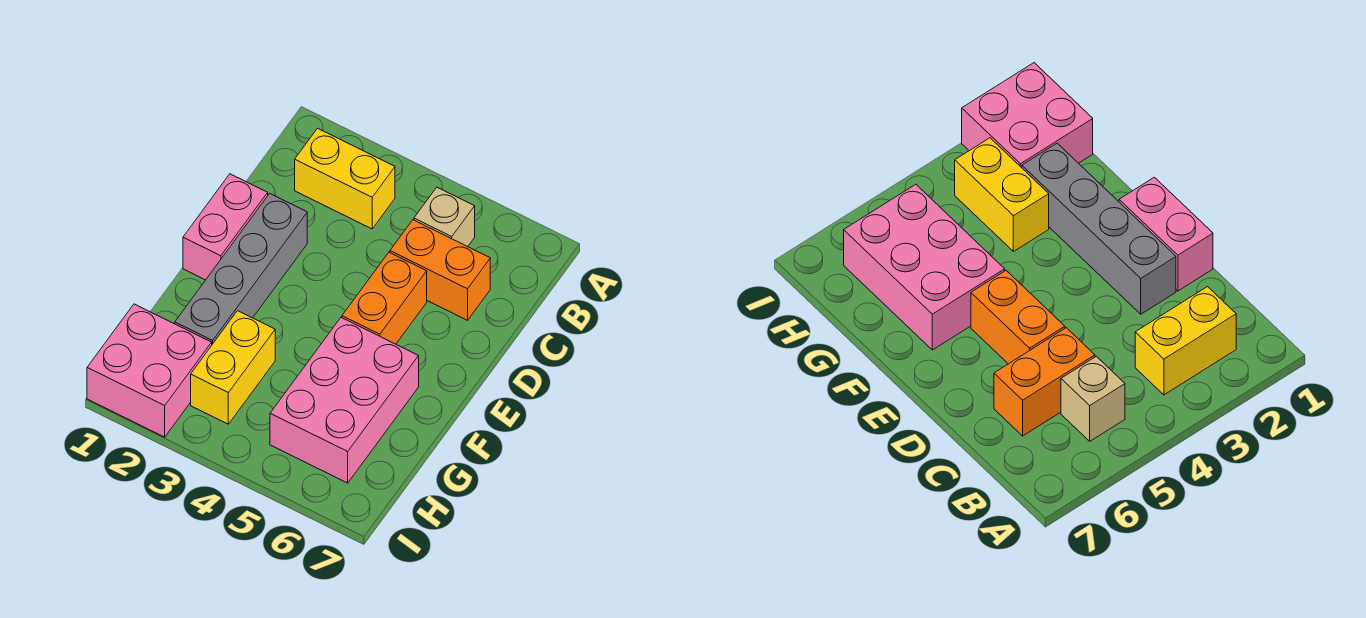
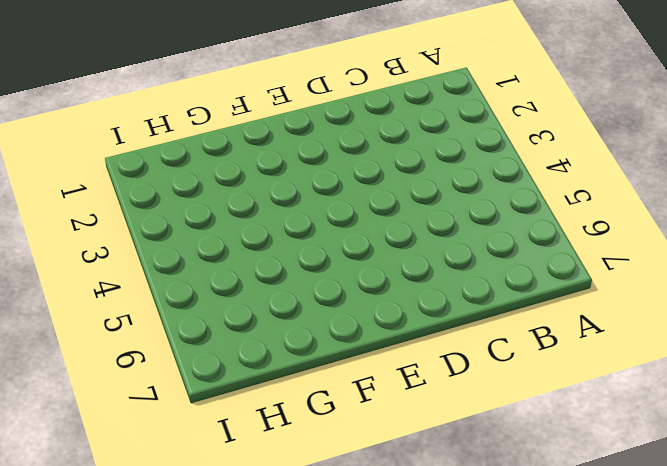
none -> yellow 1x2 brick [295,128,395,229]
none -> tan 1x1 brick [414,187,475,247]

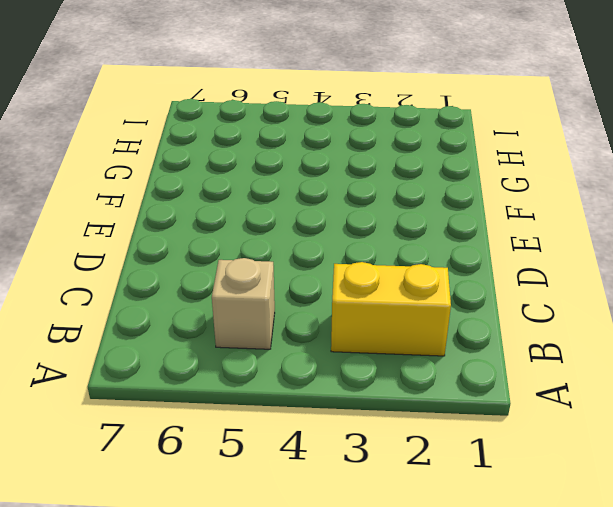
none -> orange 1x2 brick [390,220,490,320]
none -> pink 1x2 brick [183,174,268,280]

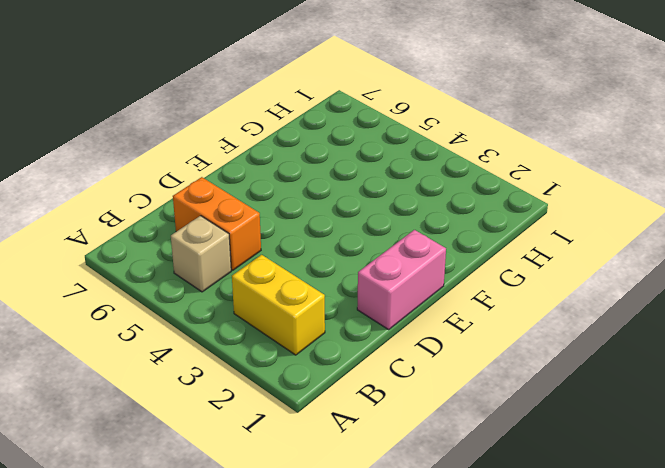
none -> grey 1x4 brick [175,193,307,344]
none -> orange 1x2 brick [342,252,427,344]

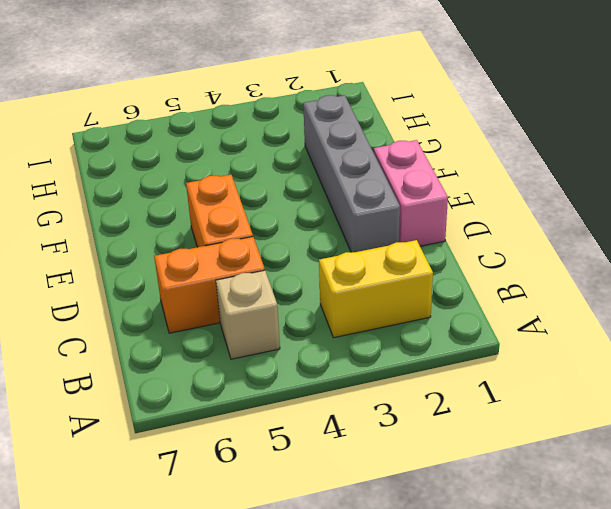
none -> pink 2x3 brick [270,318,419,483]
none -> yellow 1x2 brick [191,311,275,424]

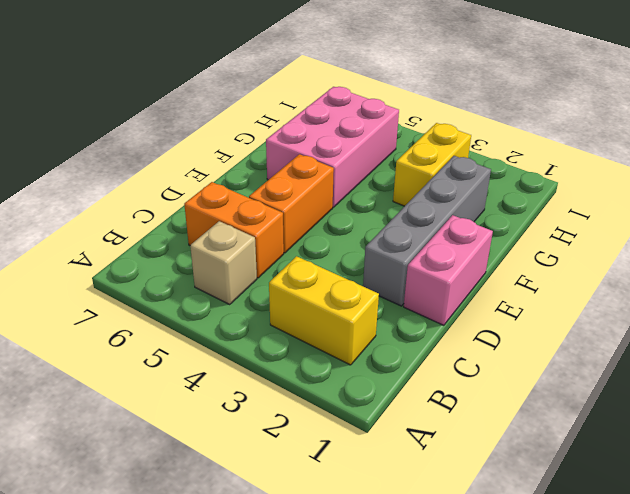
none -> pink 2x2 brick [87,304,212,437]

